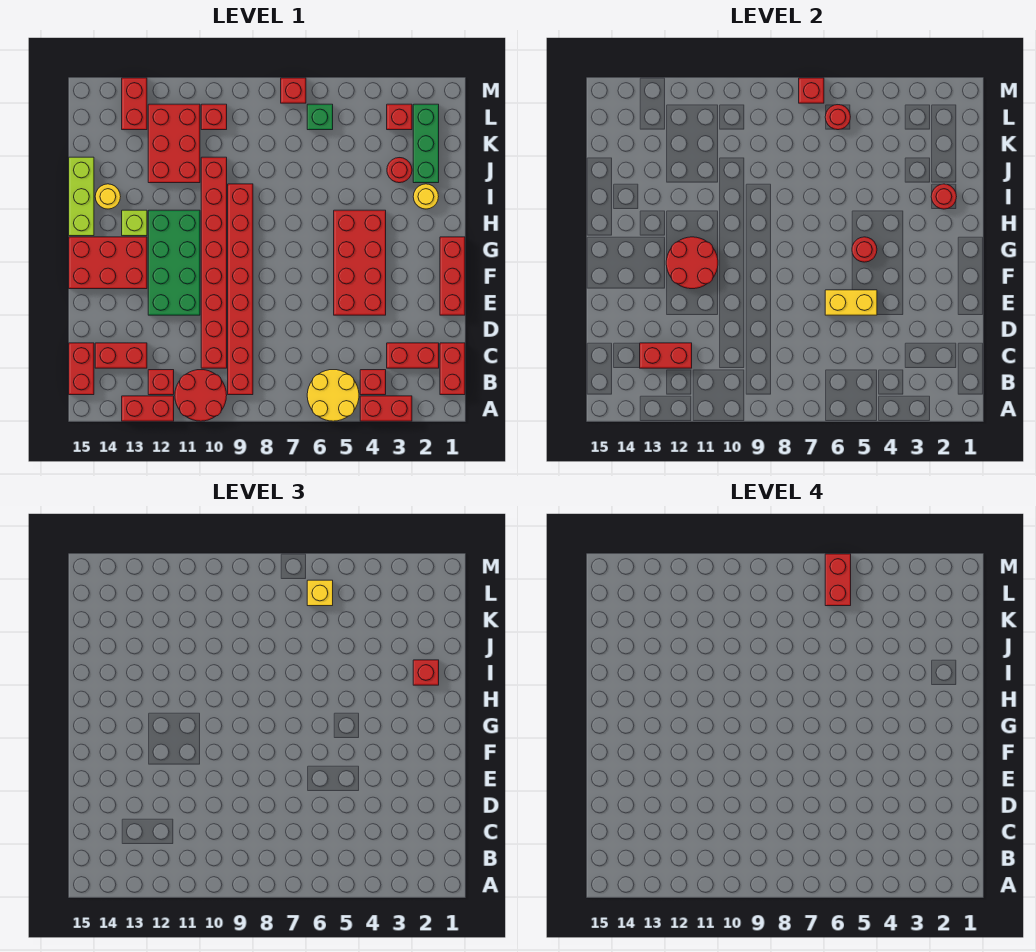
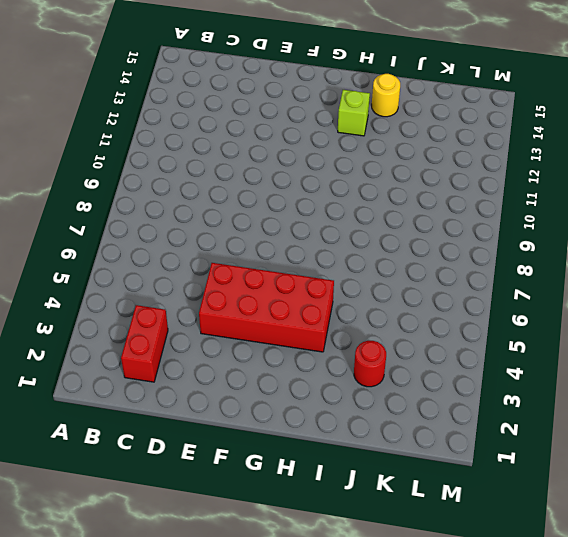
none -> red 1x2 brick [360,396,412,421]
none -> yellow 2x2 round brick [307,370,359,421]
none -> red 2x2 round brick [175,370,227,421]
none -> red 1x2 brick [122,396,174,421]

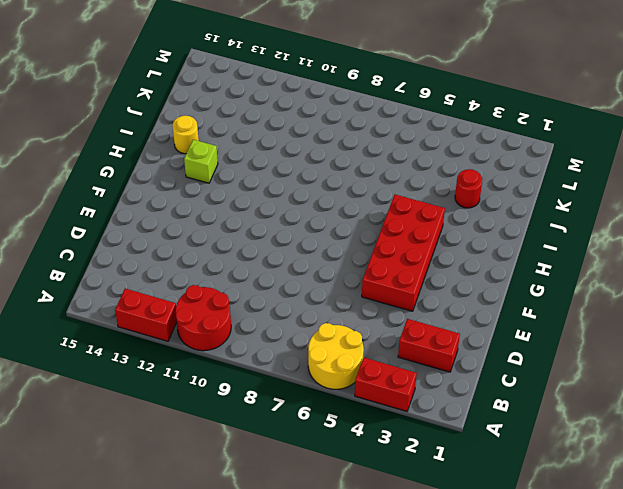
none -> red 1x2 brick [440,343,465,395]
none -> red 1x1 brick [360,370,386,395]
none -> red 1x8 brick [228,184,253,395]
none -> red 1x1 brick [148,370,174,395]

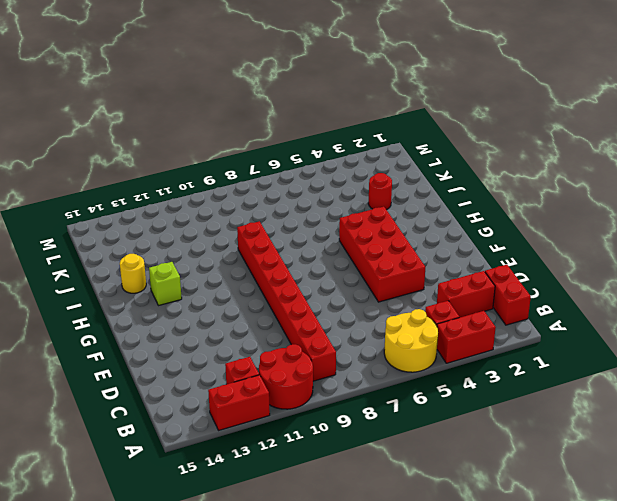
none -> red 1x2 brick [69,343,94,395]
none -> red 1x8 brick [201,157,227,368]
none -> red 1x2 brick [95,343,147,368]
none -> red 1x3 brick [440,237,465,315]

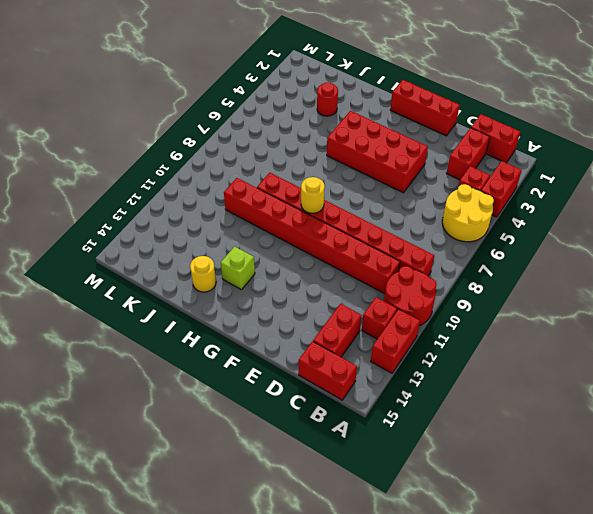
yellow 1x1 round brick [301,177,325,213] -> yellow 1x1 round brick moved to [413,184,439,209]
none -> green 2x4 brick [148,210,200,315]
none -> red 2x3 brick [69,237,147,289]
none -> lime 1x3 brick [69,157,94,236]
none -> green 1x3 brick [413,104,439,183]

